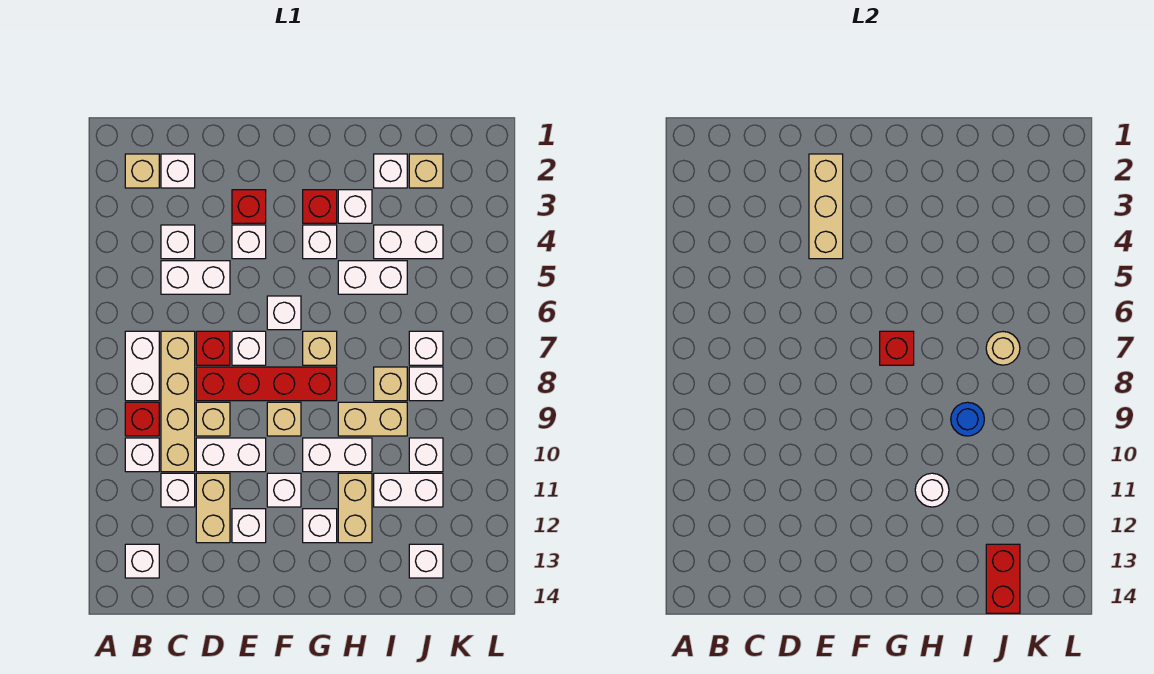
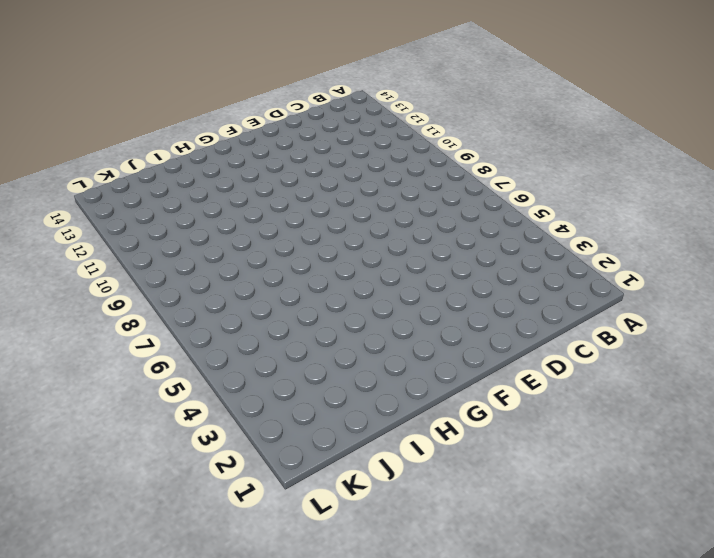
none -> tan 1x1 brick [125,154,159,188]
none -> white 1x2 brick [125,331,159,401]
none -> red 1x1 brick [125,402,159,436]
none -> white 1x1 brick [125,438,159,472]

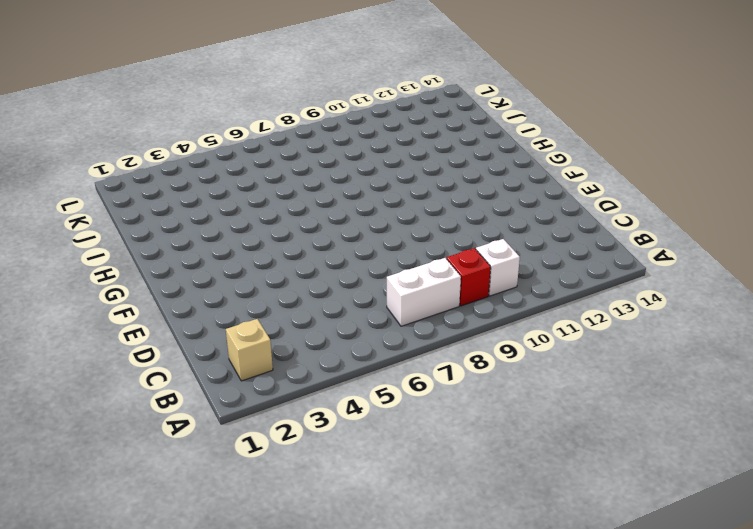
none -> white 1x1 brick [125,544,159,578]
none -> white 1x1 brick [161,154,195,188]
none -> white 1x1 brick [161,225,195,259]
none -> white 1x2 brick [161,261,230,294]

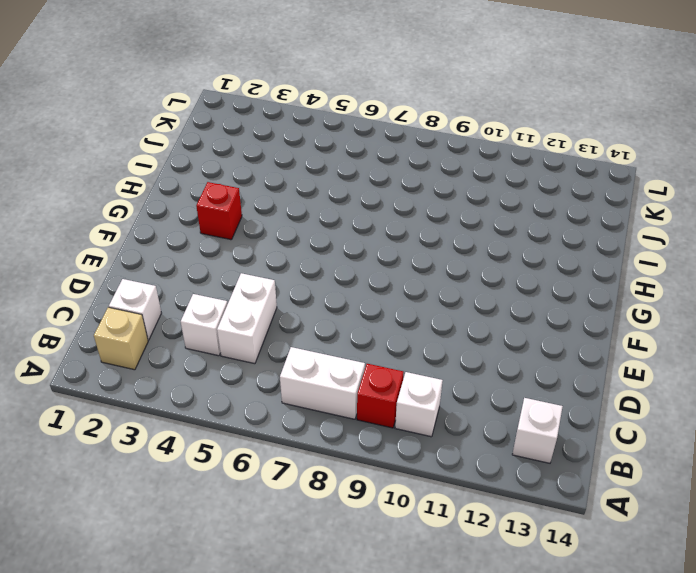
none -> tan 1x4 brick [161,331,195,472]
none -> white 1x1 brick [161,473,195,507]
none -> red 1x1 brick [196,331,230,365]
none -> red 1x4 brick [196,367,337,401]

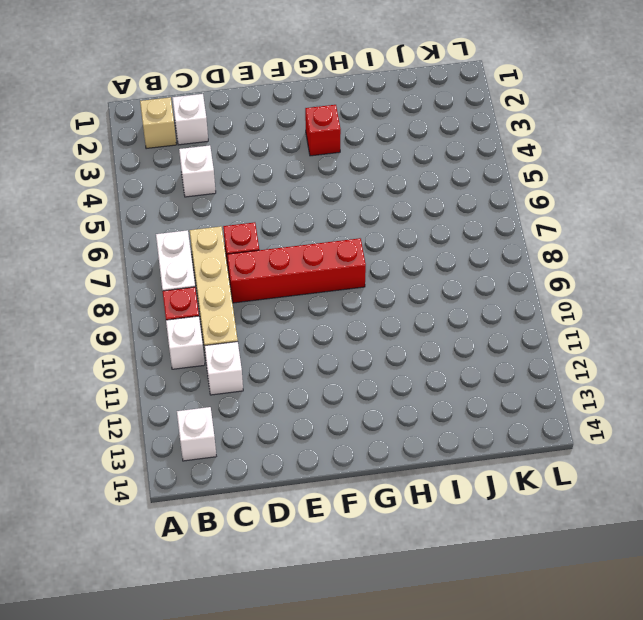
none -> white 1x2 brick [161,261,230,294]
none -> tan 1x1 brick [196,402,230,436]
none -> white 1x2 brick [196,438,266,472]
none -> tan 1x2 brick [196,473,230,543]

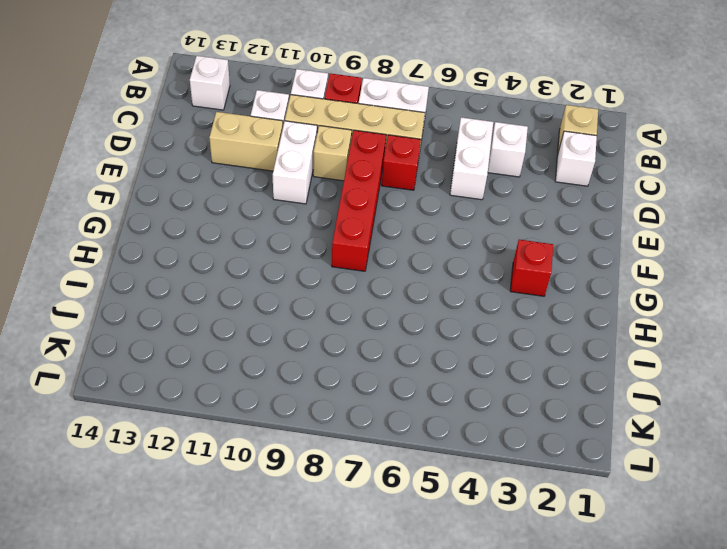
none -> red 1x1 brick [232,190,266,223]
none -> white 1x1 brick [232,225,266,259]
none -> white 1x1 brick [232,331,266,365]
none -> white 1x1 brick [232,509,266,543]

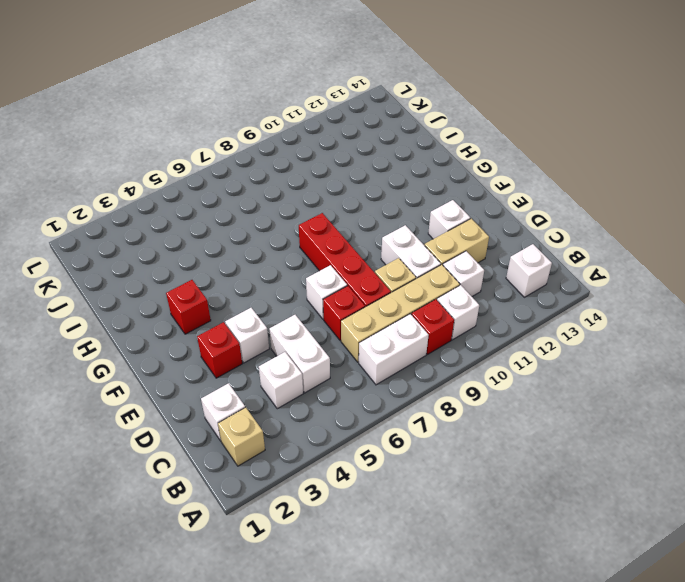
none -> white 1x1 brick [267,296,301,330]
none -> tan 1x1 brick [267,402,301,436]
none -> white 1x1 brick [267,473,301,507]
none -> white 1x1 brick [303,225,337,259]

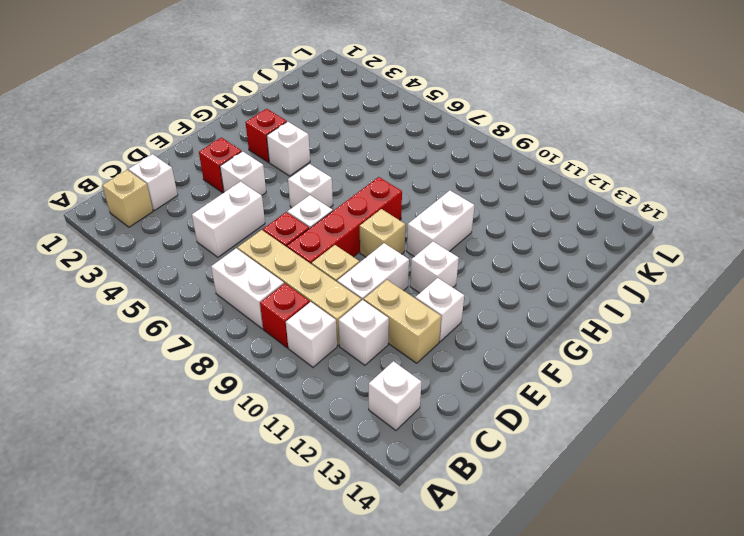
none -> white 1x1 brick [161,225,195,259]
none -> tan 1x1 brick [303,331,337,365]
none -> white 1x1 brick [303,509,337,543]
none -> white 1x1 brick [338,190,372,223]

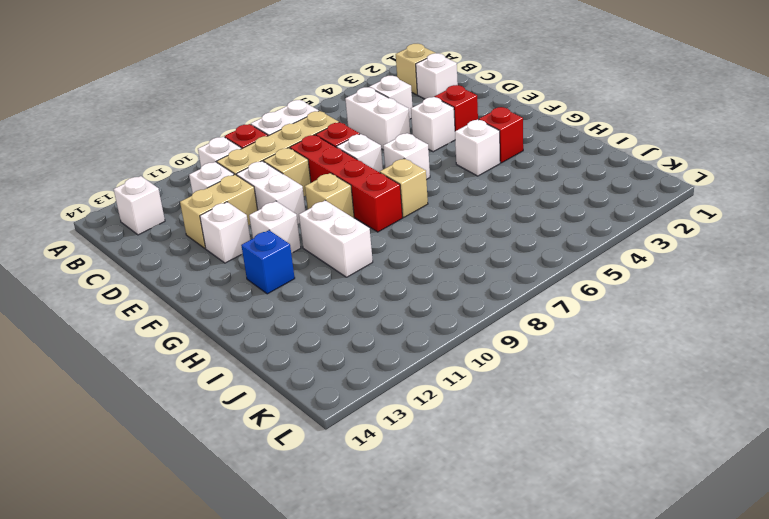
blue 1x1 brick [241,230,295,294] -> white 1x1 brick [303,509,337,543]
none -> white 1x1 brick [338,190,372,223]
none -> white 1x2 brick [338,261,407,294]
none -> tan 1x2 brick [338,402,407,436]
none -> tan 1x2 brick [338,473,372,543]

